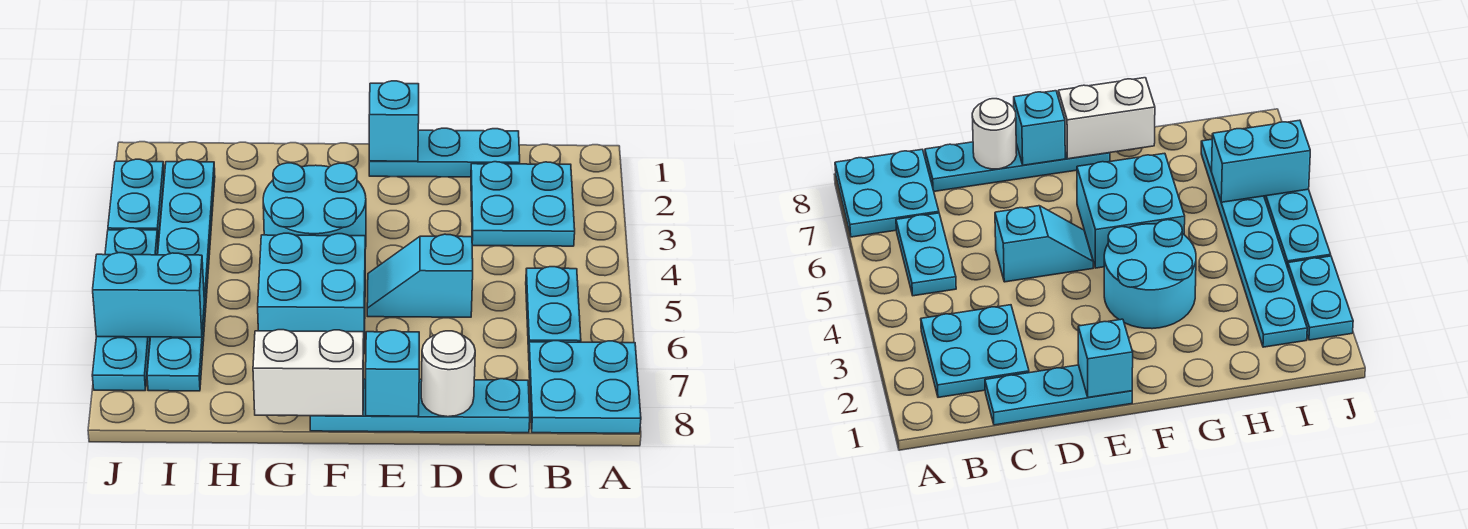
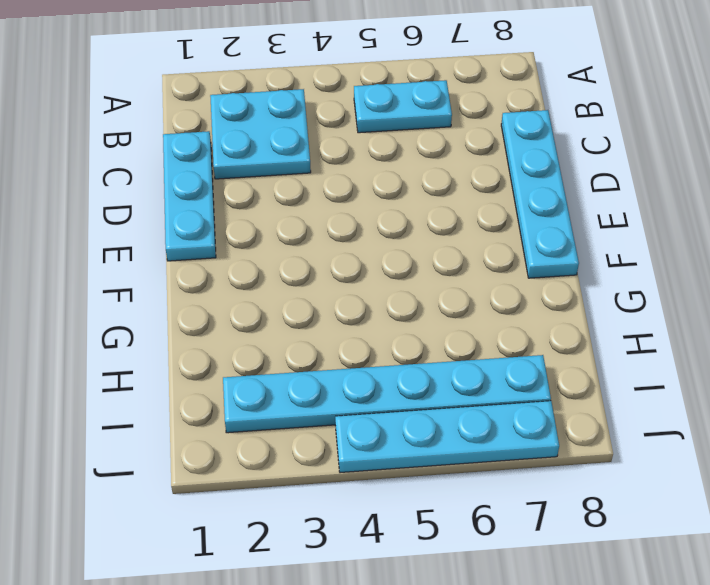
none -> cyan 2x2 plate [529,341,641,433]
none -> cyan 1x2 slope [367,234,473,317]
none -> cyan 2x2 round brick [263,163,366,249]

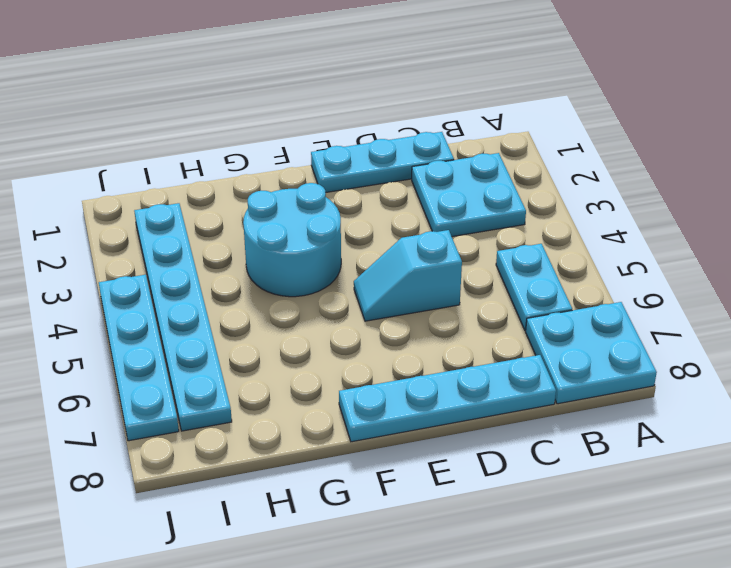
none -> cyan 2x2 brick [258,233,365,340]
none -> cyan 1x2 plate [108,159,164,242]
none -> white 1x1 round brick [421,331,475,417]

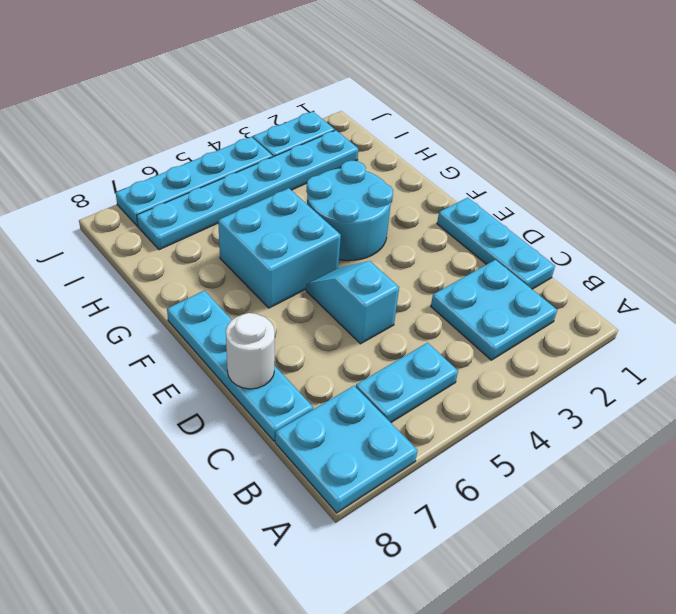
none -> cyan 1x1 brick [369,81,419,161]
none -> cyan 1x1 brick [366,330,419,416]
none -> white 1x2 brick [253,330,364,416]

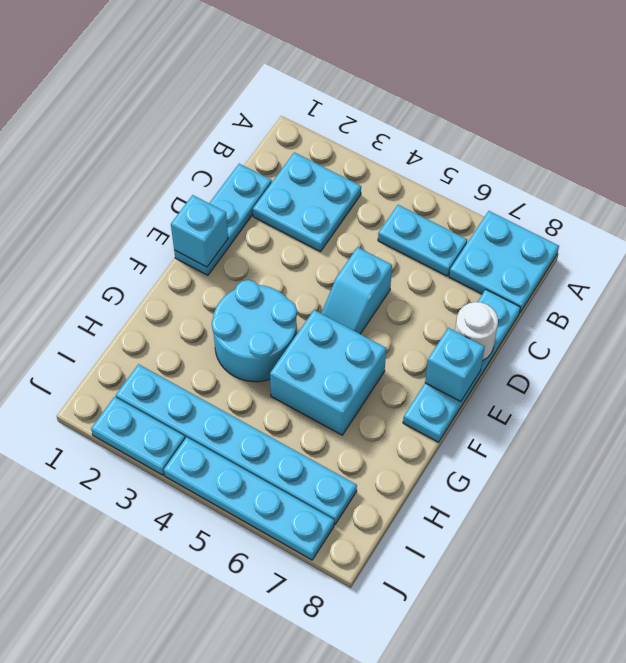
none -> white 1x2 brick [253,330,364,416]
none -> cyan 1x2 brick [93,253,204,337]

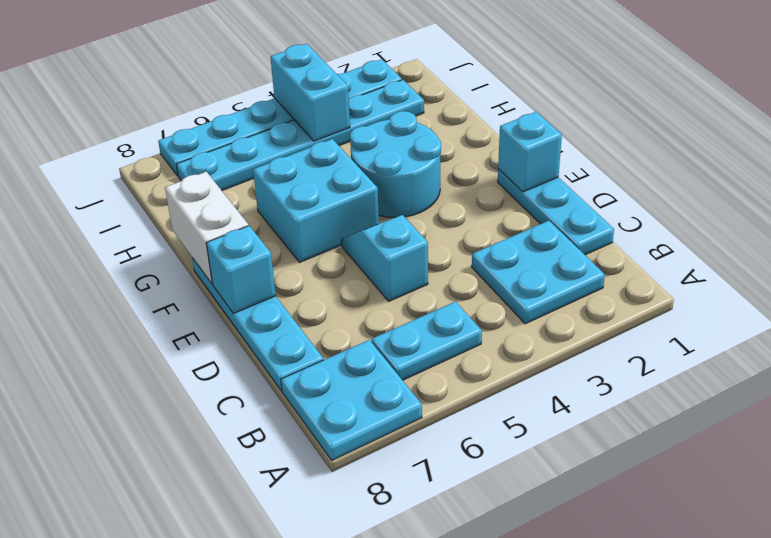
cyan 1x2 brick [271,44,350,141] -> cyan 1x2 brick moved to [93,253,204,337]
none -> white 1x1 round brick [421,331,475,417]

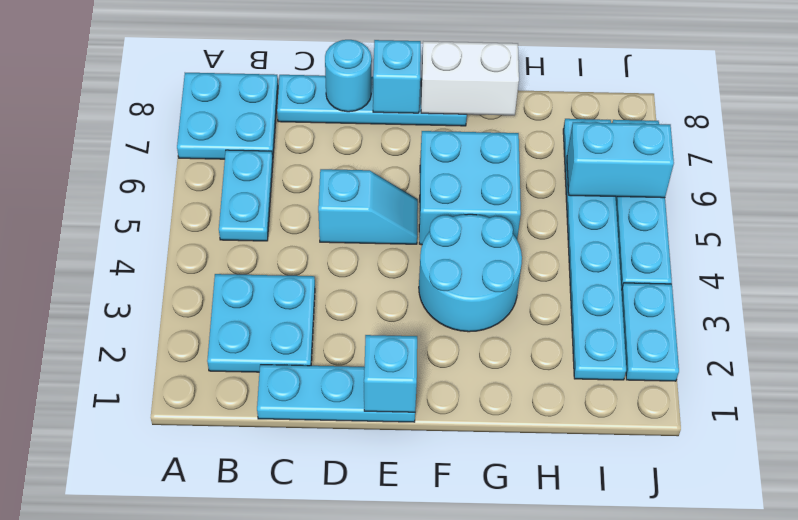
cyan 1x1 round brick [325,40,372,112] -> white 1x1 round brick [421,331,475,417]

